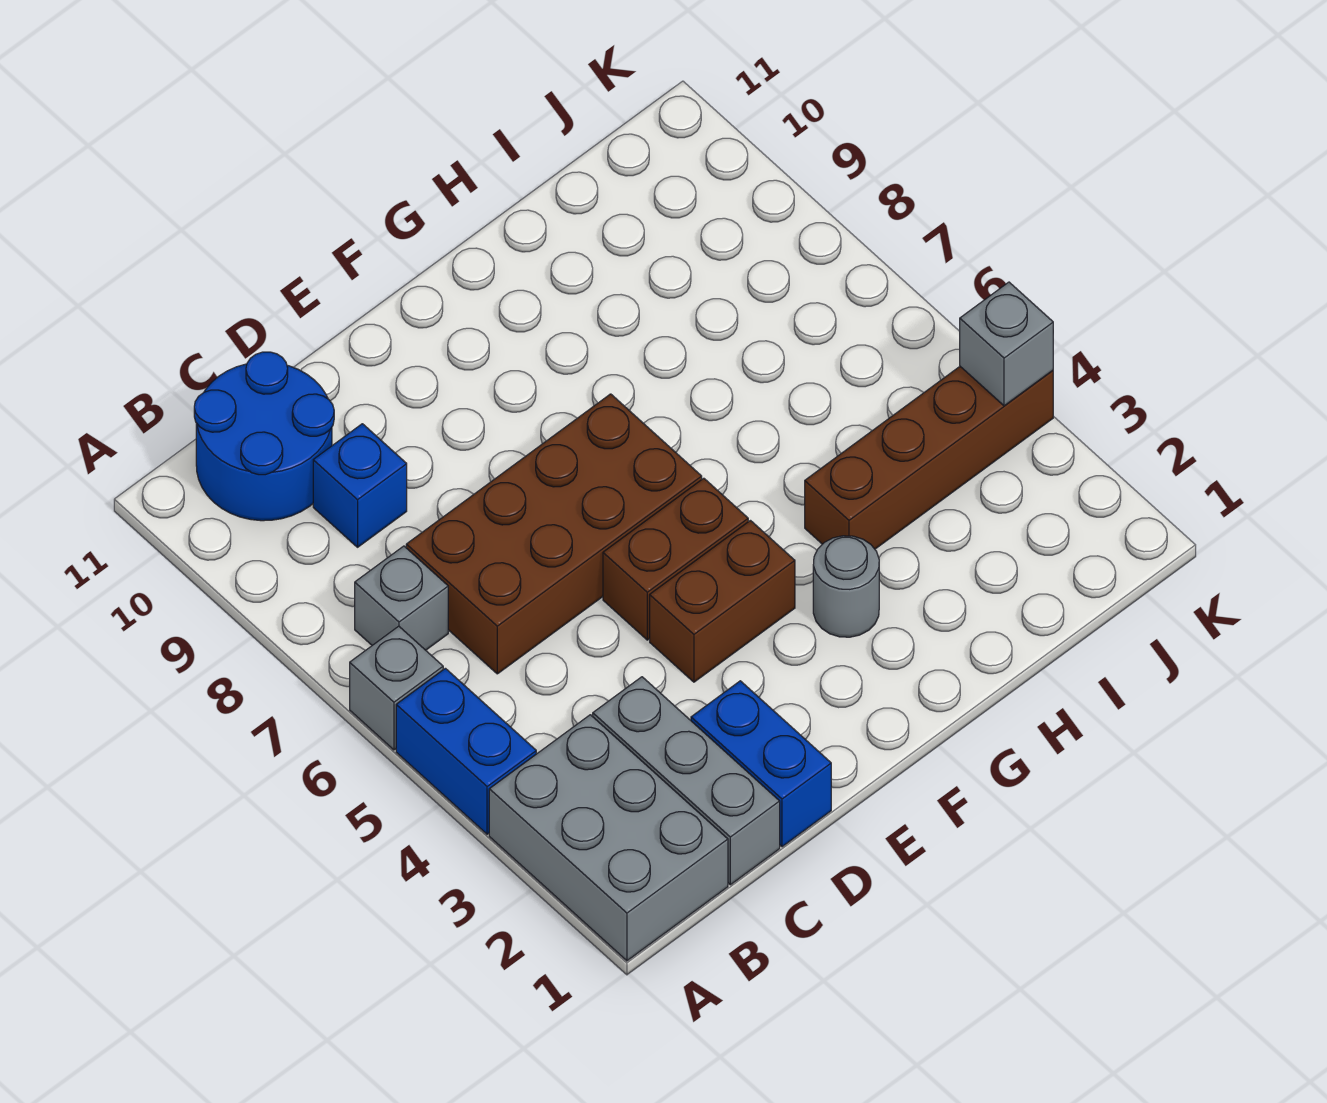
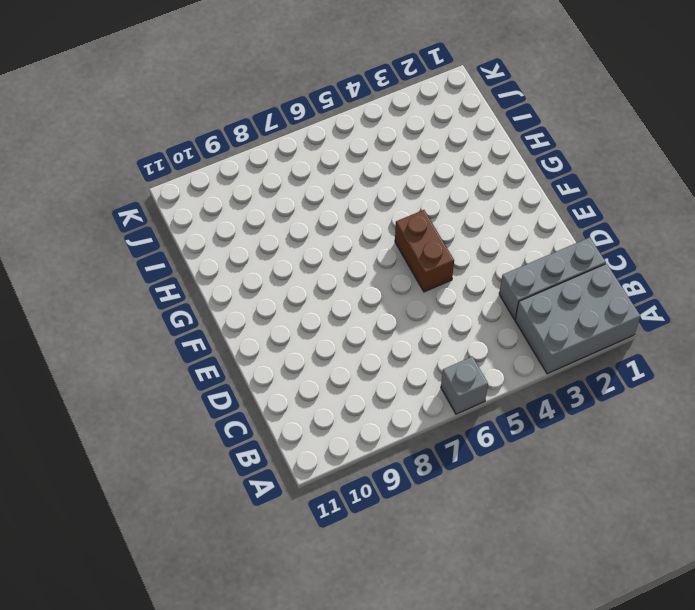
none -> blue 1x2 brick [396,668,536,834]
none -> grey 1x1 brick [355,546,448,650]
none -> blue 2x2 round brick [194,352,334,521]

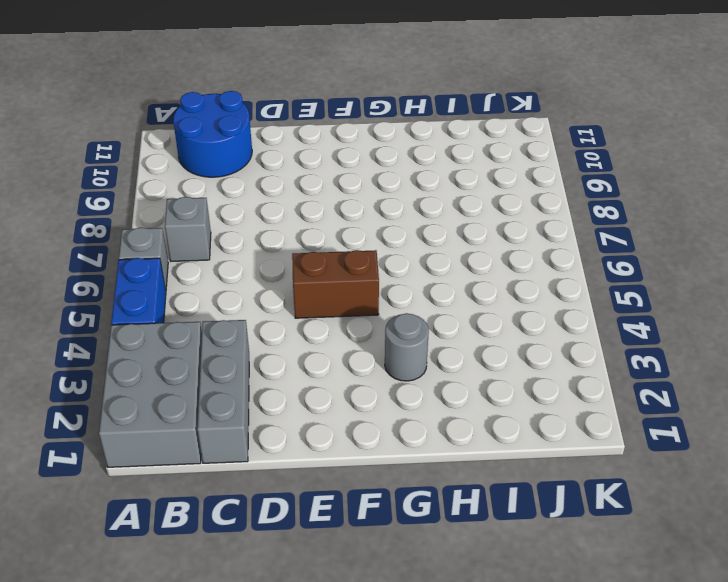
none -> brown 2x4 brick [406,394,702,674]
none -> blue 1x1 brick [313,424,407,547]
none -> blue 1x2 brick [691,681,831,847]

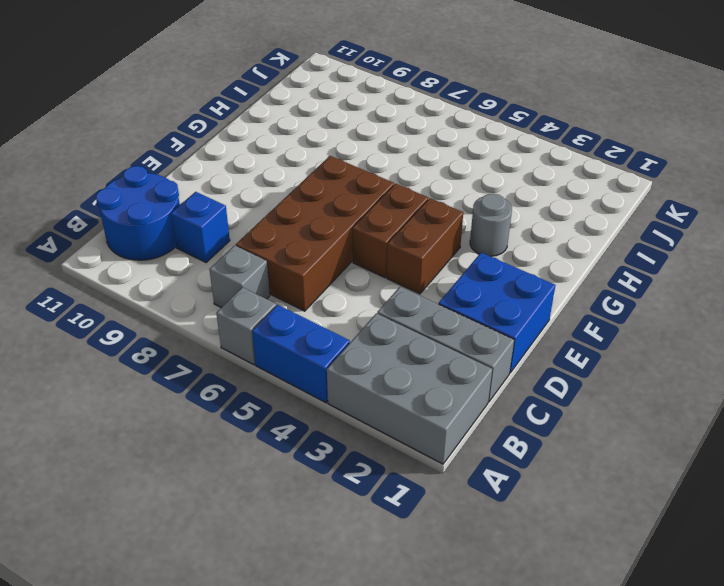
blue 2x2 brick [439,253,555,373] -> blue 1x2 brick [691,681,831,847]
none -> brown 1x4 brick [805,367,1053,549]
none -> grey 1x1 brick [960,282,1053,406]

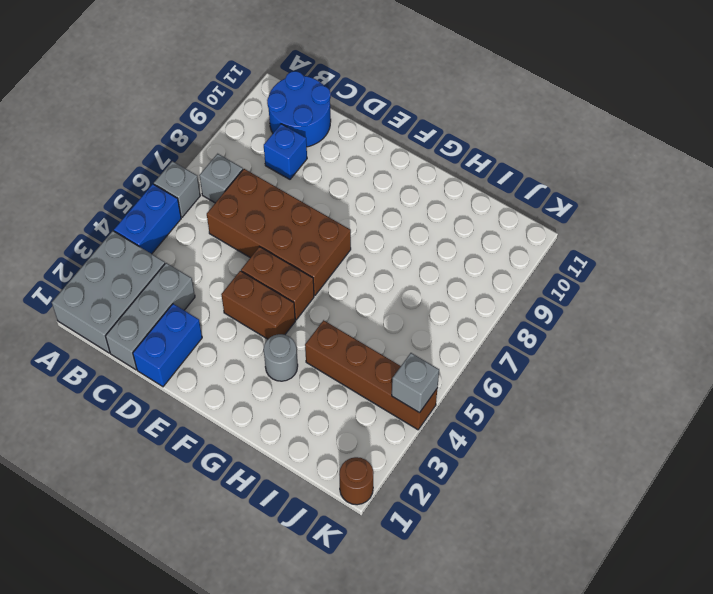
brown 1x1 round brick [339,457,374,505] -> none

